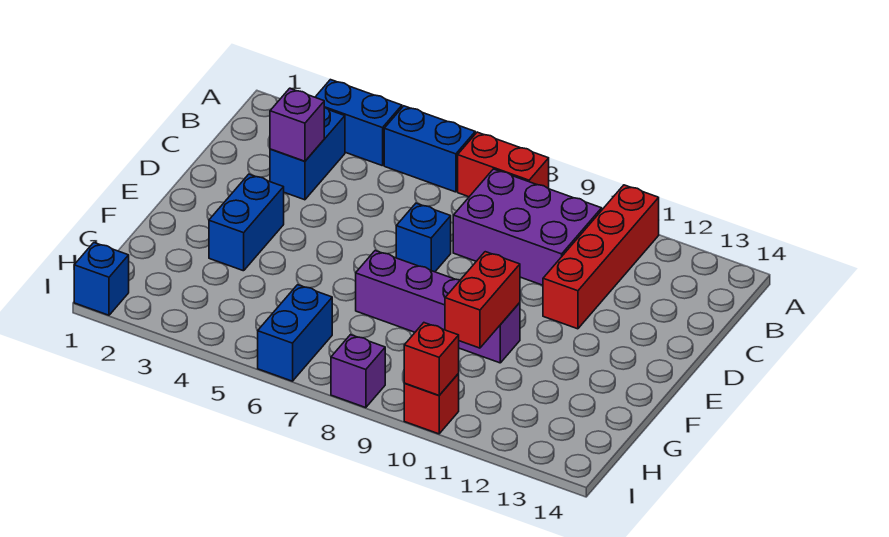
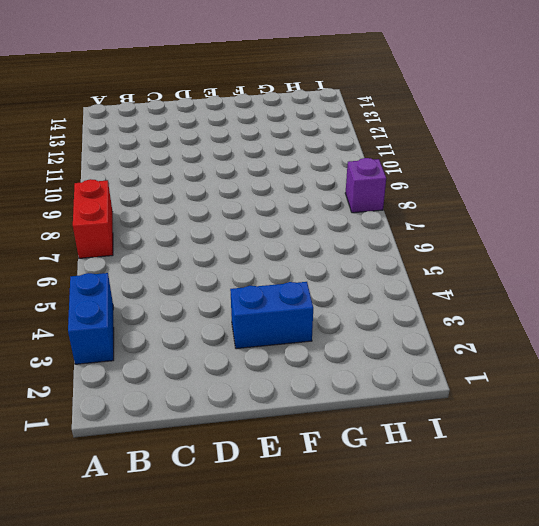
none -> blue 1x2 brick [384,106,475,192]
none -> red 1x4 brick [543,185,659,329]
none -> blue 1x2 brick [270,107,345,200]

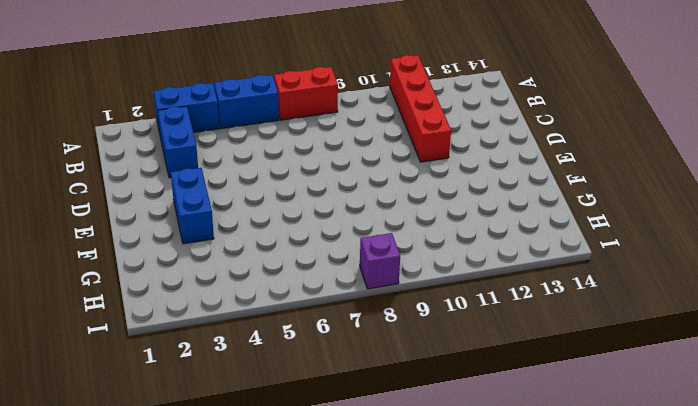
none -> purple 2x3 brick [453,169,602,285]
none -> blue 1x1 brick [396,203,451,272]
none -> purple 1x4 brick [356,251,520,363]

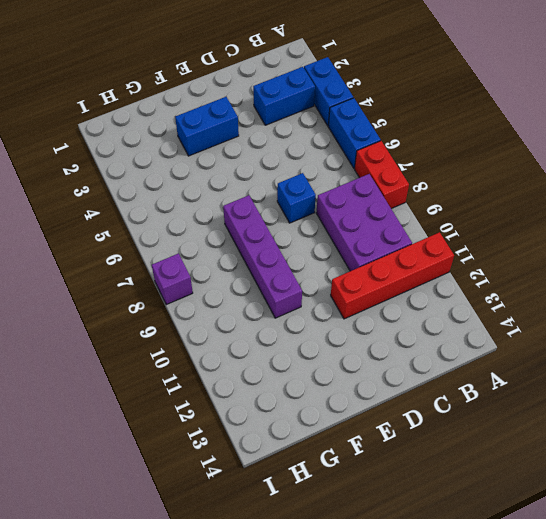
none -> blue 1x2 brick [258,285,332,381]
none -> blue 1x1 brick [74,243,129,315]
none -> red 1x1 brick [404,374,459,434]

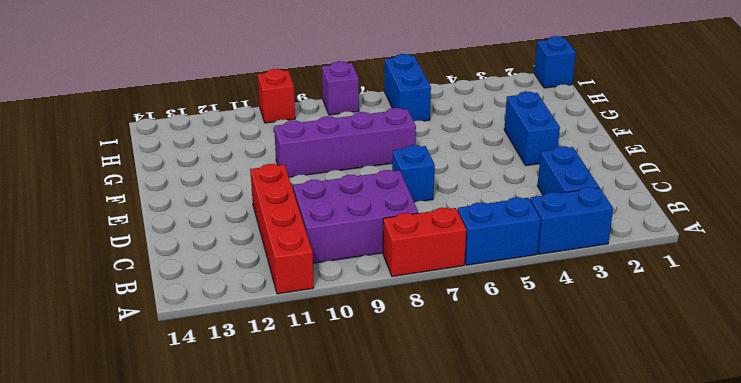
none -> purple 1x1 brick [270,88,324,161]
none -> red 1x2 brick [445,252,520,348]
none -> red 1x1 brick [404,323,459,395]

